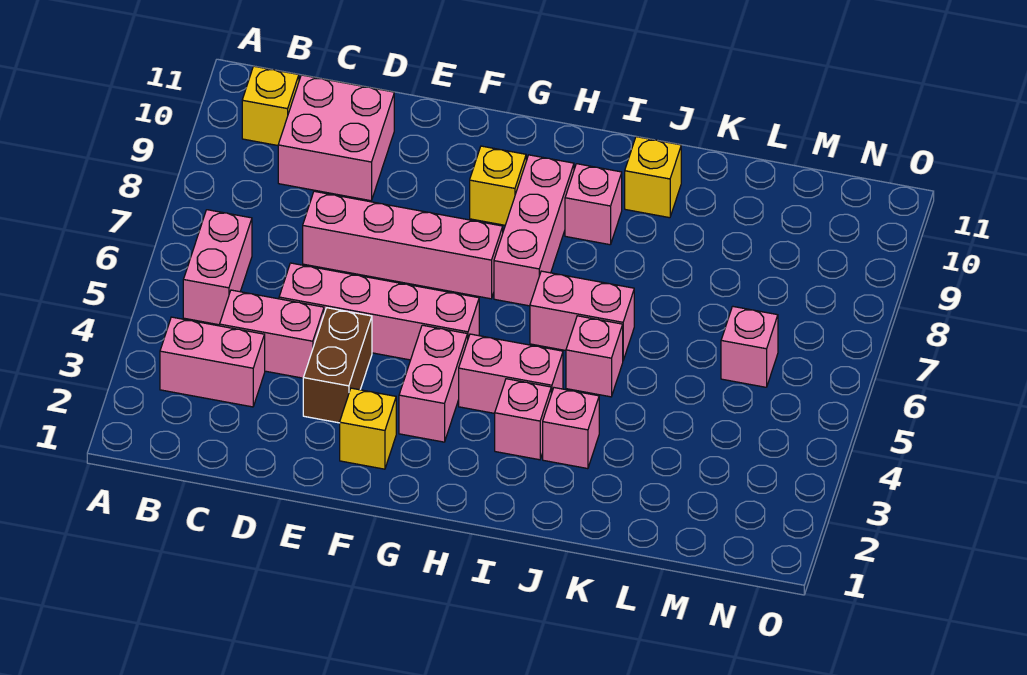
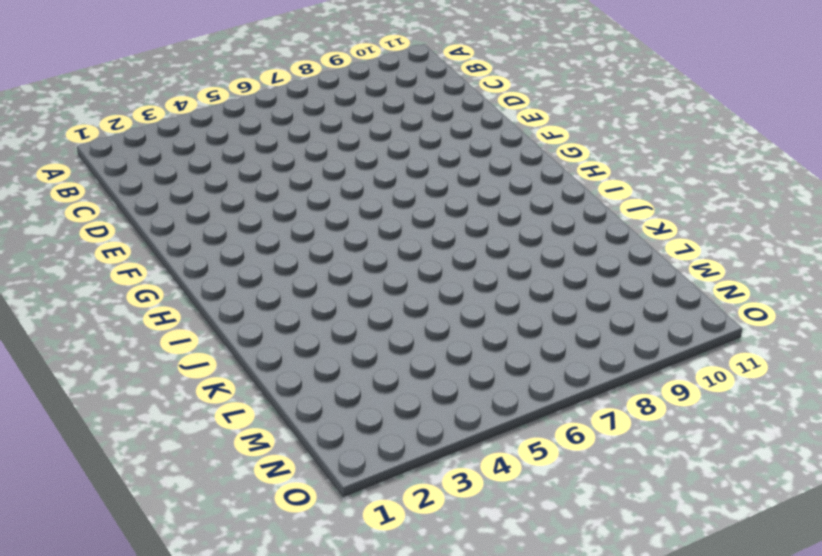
none -> pink 1x2 brick [160,317,265,407]
none -> pink 1x2 brick [183,210,252,325]
none -> yellow 1x1 brick [242,66,299,145]

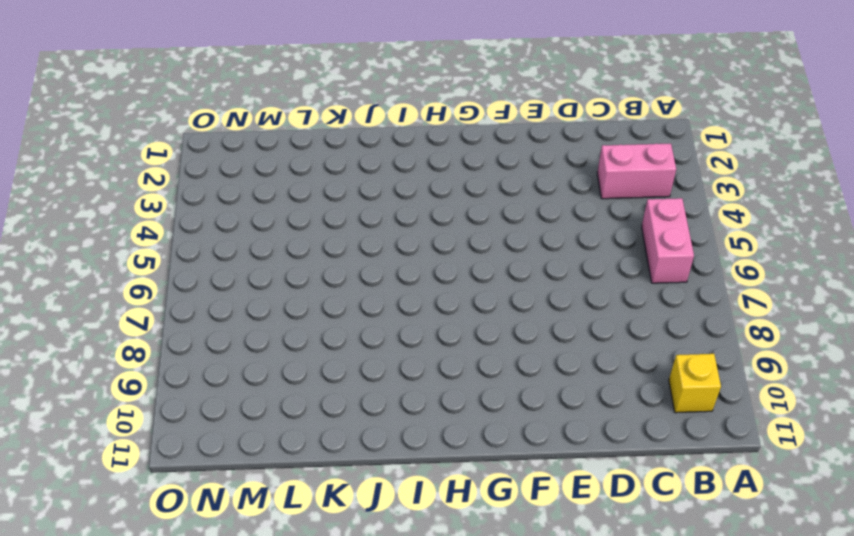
none -> pink 1x2 brick [220,290,324,378]
none -> pink 2x2 brick [278,75,394,201]
none -> pink 1x4 brick [279,263,479,360]

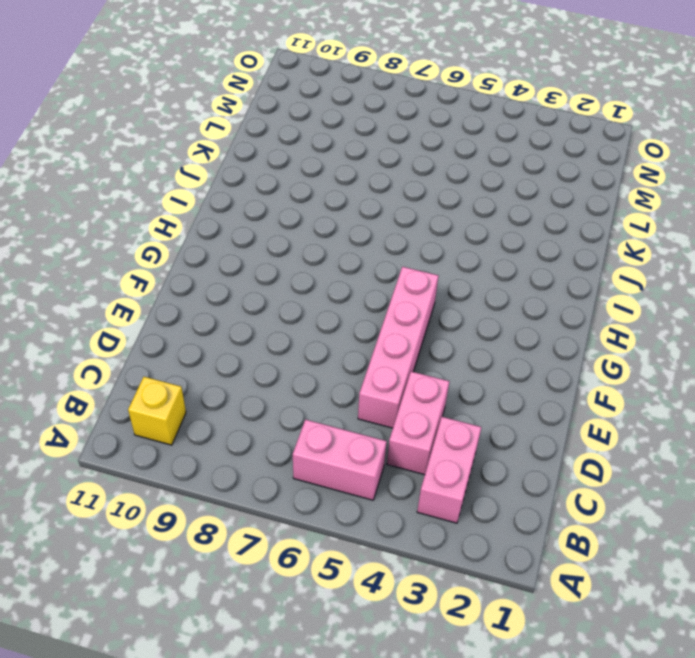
none -> pink 2x2 brick [278,75,394,201]
none -> pink 1x4 brick [303,191,503,299]
none -> brown 1x2 brick [303,308,372,423]

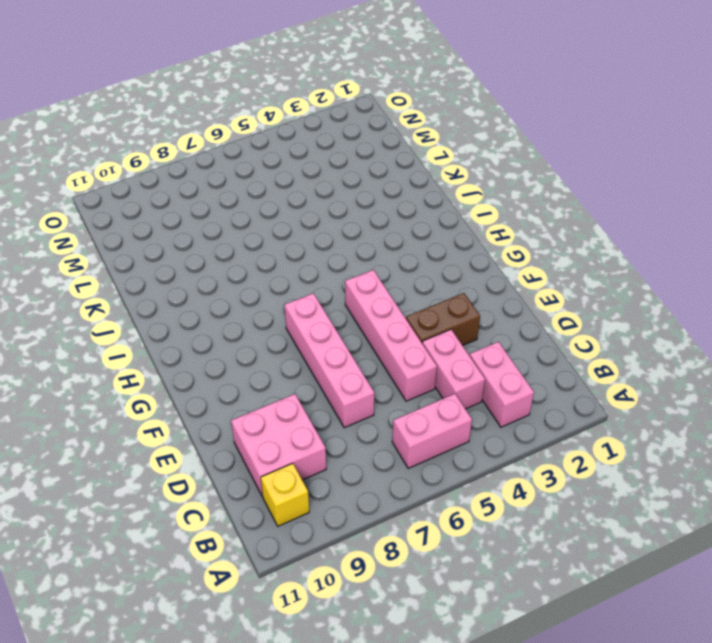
none -> yellow 1x1 brick [340,388,396,469]
none -> pink 1x2 brick [399,325,468,442]
none -> yellow 1x1 brick [470,146,526,225]

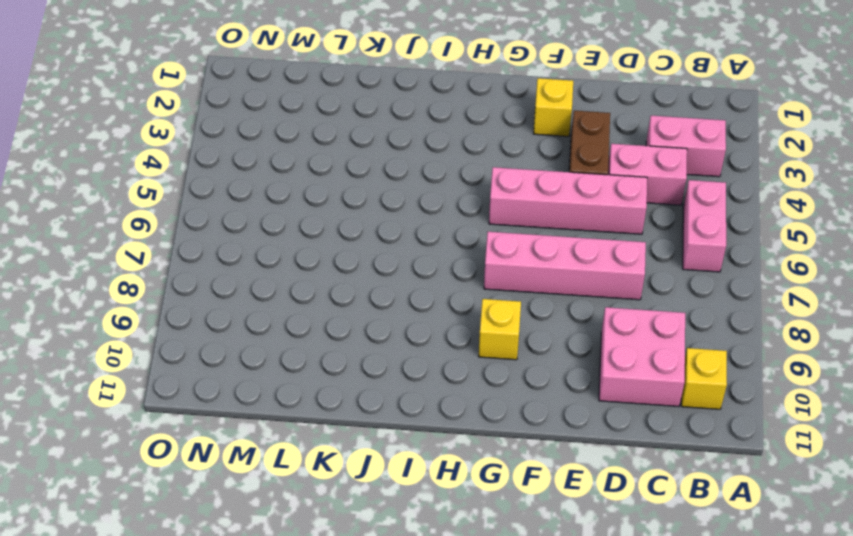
none -> pink 1x2 brick [399,325,468,442]
none -> pink 1x2 brick [459,334,563,413]
none -> pink 1x3 brick [494,155,574,306]

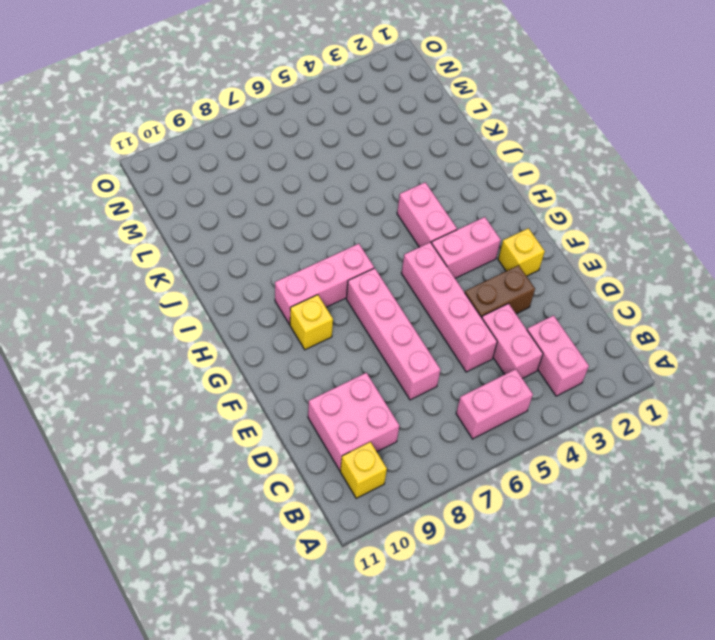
none -> pink 1x1 brick [495,379,551,460]
none -> pink 1x2 brick [530,271,634,360]
none -> pink 1x1 brick [565,164,622,245]

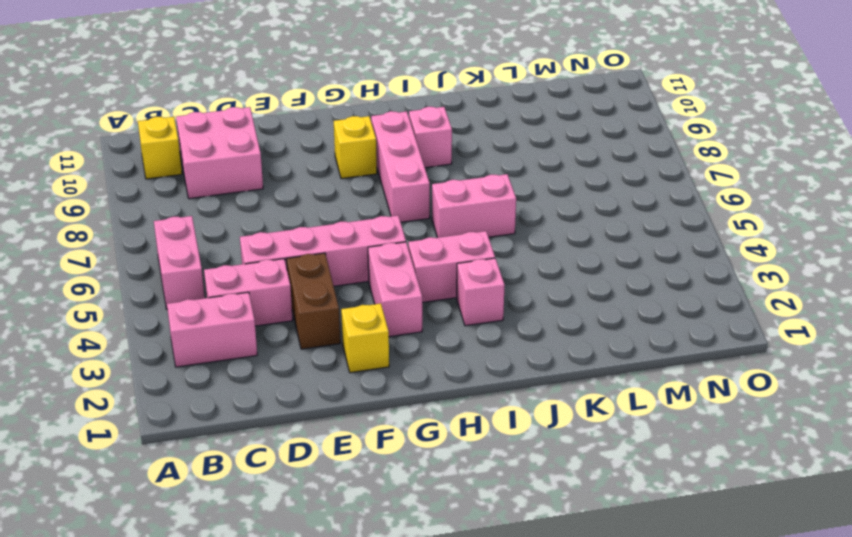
none -> pink 1x4 brick [303,191,503,299]
none -> pink 1x1 brick [543,388,599,469]
none -> pink 1x1 brick [566,316,623,397]

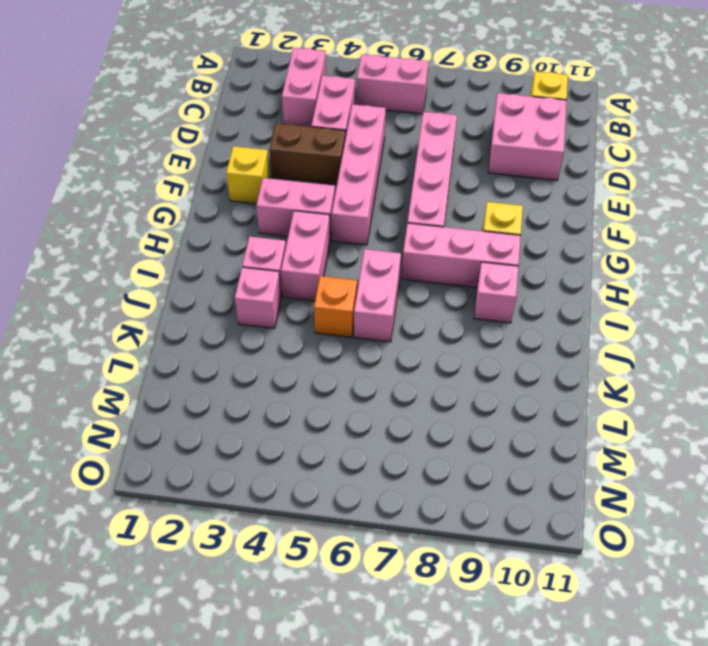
orange 1x1 brick [314,276,357,337] -> pink 1x1 brick [566,316,623,397]
none -> yellow 1x1 brick [625,137,681,218]
none -> pink 1x1 brick [721,306,778,387]

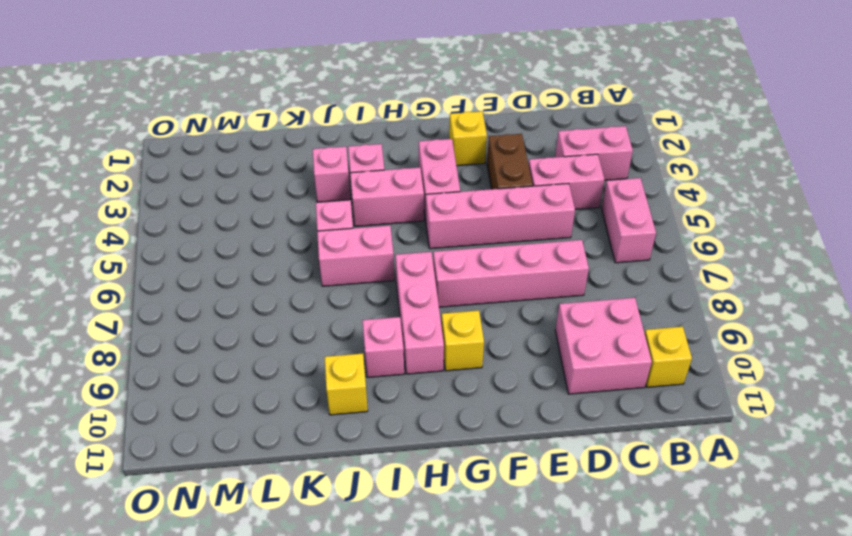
none -> pink 1x1 brick [721,306,778,387]

